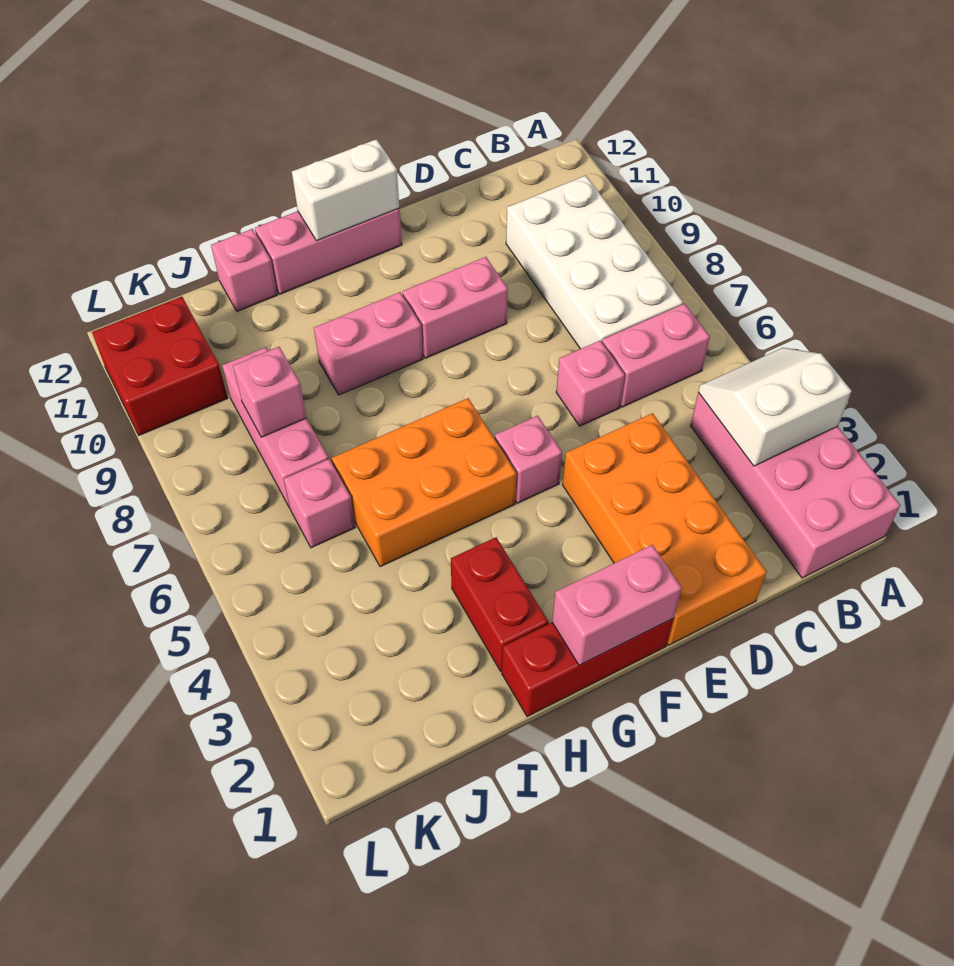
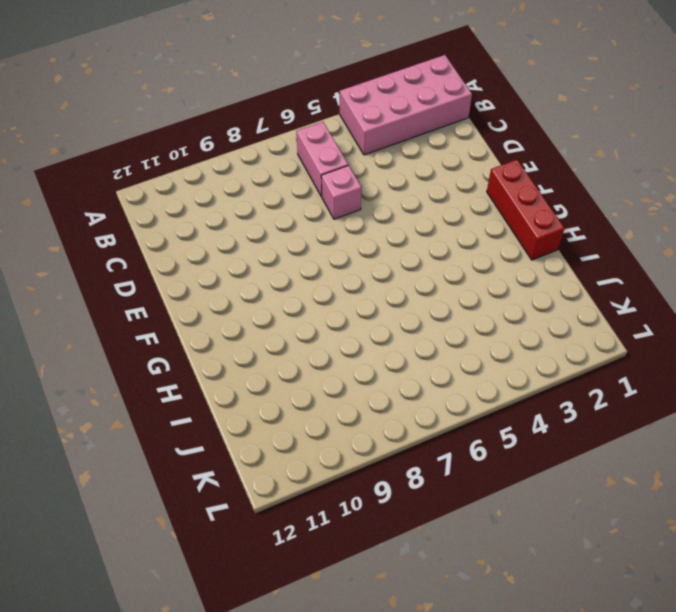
none -> white 2x4 brick [506,176,683,349]
none -> orange 2x4 brick [563,413,767,645]
none -> pink 1x2 brick [402,257,508,358]

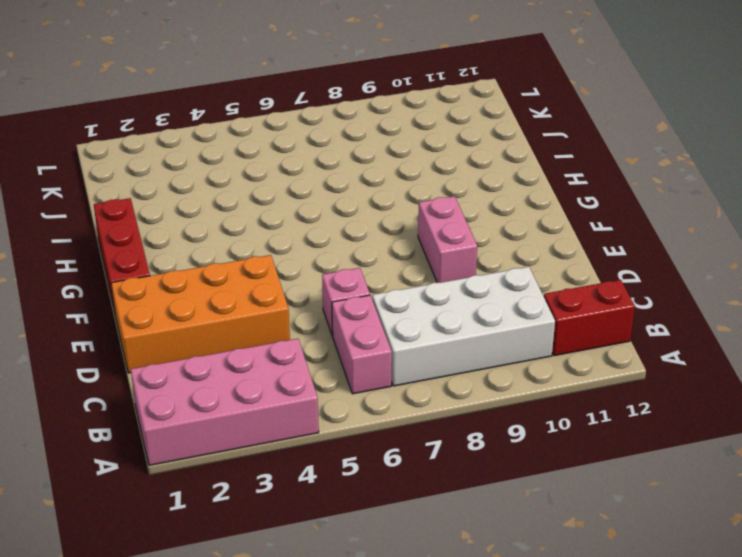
red 1x2 brick [544,280,635,356] -> red 1x2 brick moved to [451,537,548,671]
none -> pink 1x1 brick [495,416,562,503]
none -> pink 1x3 brick [255,209,402,294]
none -> orange 2x3 brick [332,398,516,567]

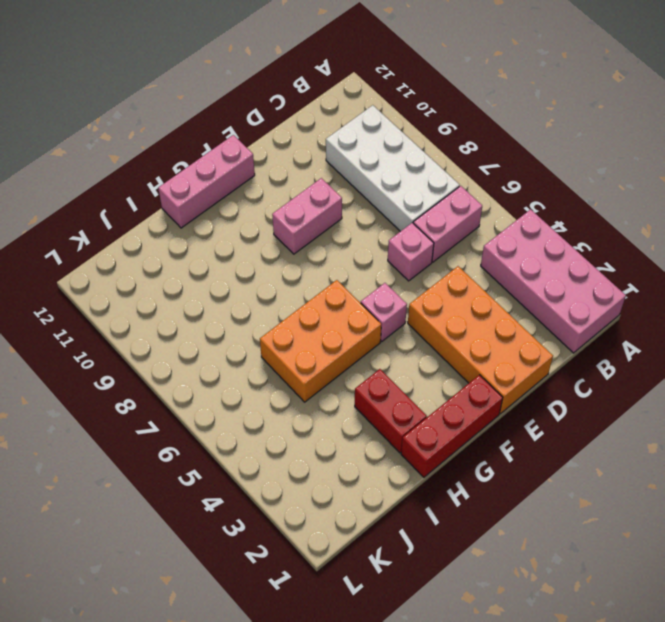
none -> pink 1x2 brick [314,292,423,395]
none -> pink 1x1 brick [211,229,277,311]
none -> pink 1x1 brick [284,459,355,548]

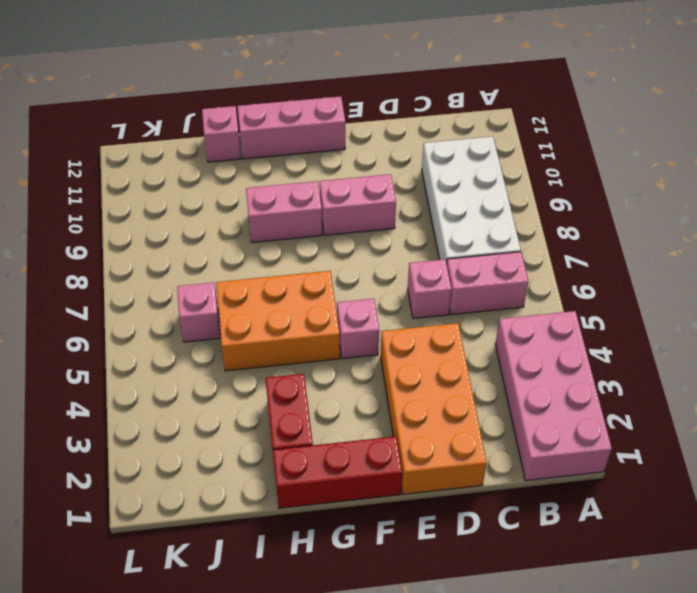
none -> pink 1x3 brick [222,347,329,508]
none -> red 2x2 brick [92,297,228,435]
none -> white 2x2 slope [698,348,852,466]

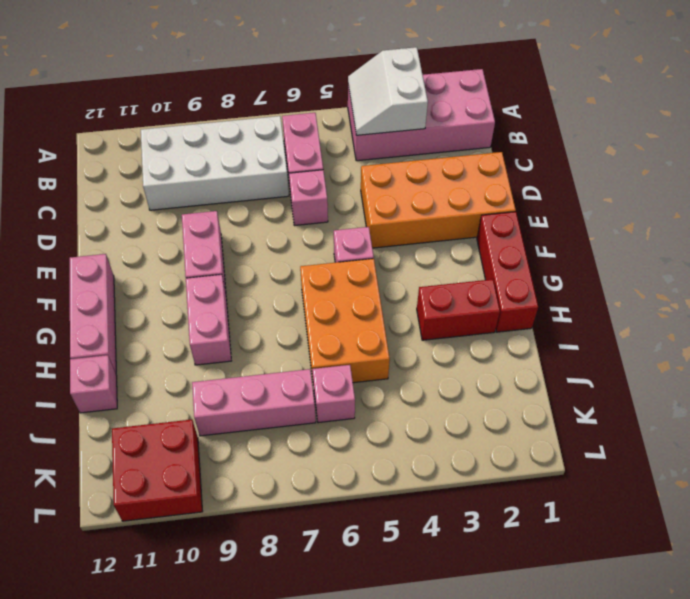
none -> pink 1x2 brick [552,545,682,665]
none -> white 1x2 brick [292,139,399,241]
none -> pink 1x1 brick [233,347,306,437]

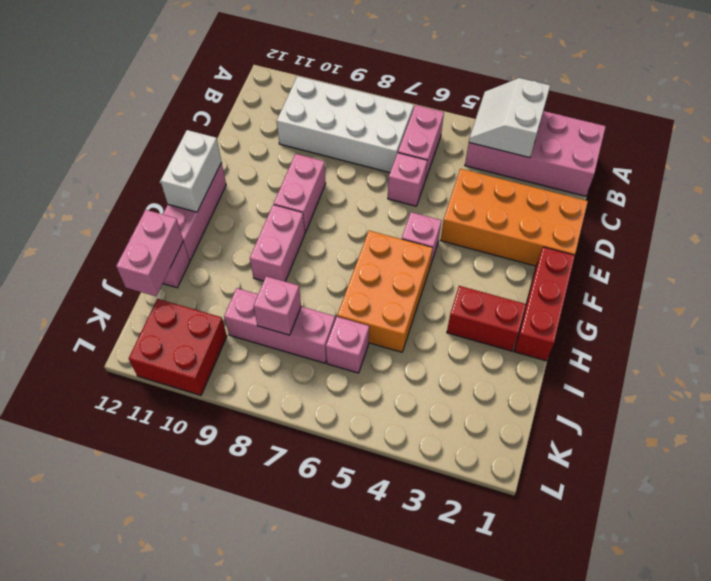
pink 1x2 brick [116,210,183,296] -> pink 1x2 brick moved to [552,545,682,665]

